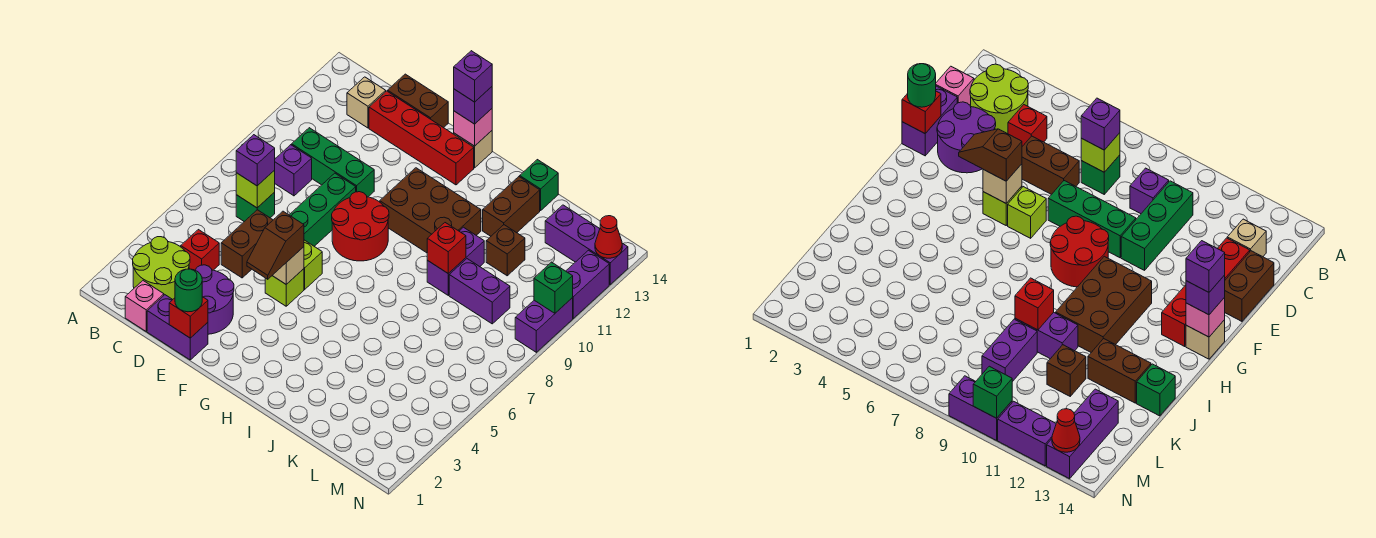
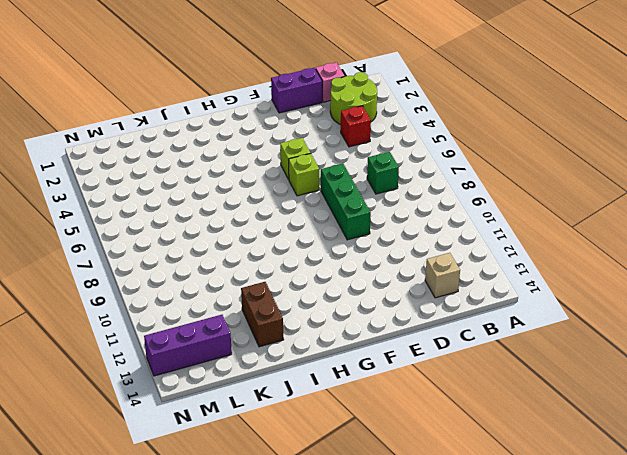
none -> purple 1x1 brick [275,145,312,196]
none -> green 1x3 brick [292,128,374,197]
none -> purple 2x2 round brick [195,265,234,334]
none -> brown 1x2 brick [221,210,273,278]

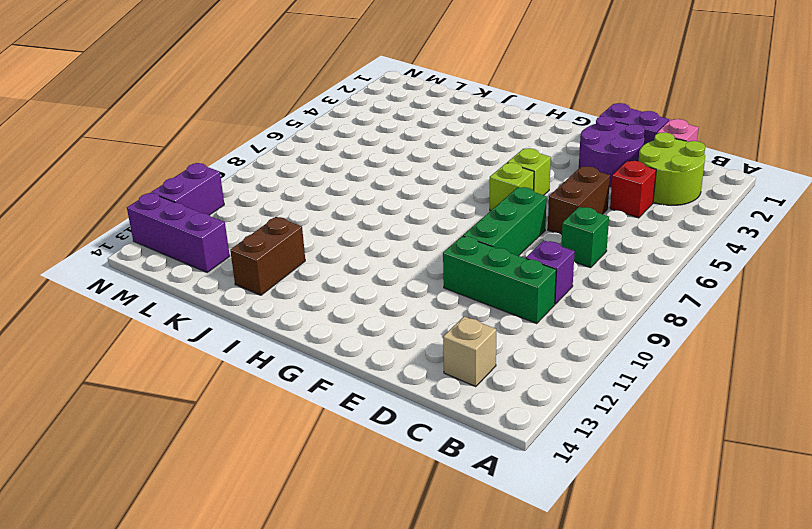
none -> red 1x4 brick [369,91,474,185]
none -> brown 1x2 brick [388,74,448,128]
none -> red 2x2 round brick [332,192,389,261]
none -> brown 2x3 brick [380,168,481,253]

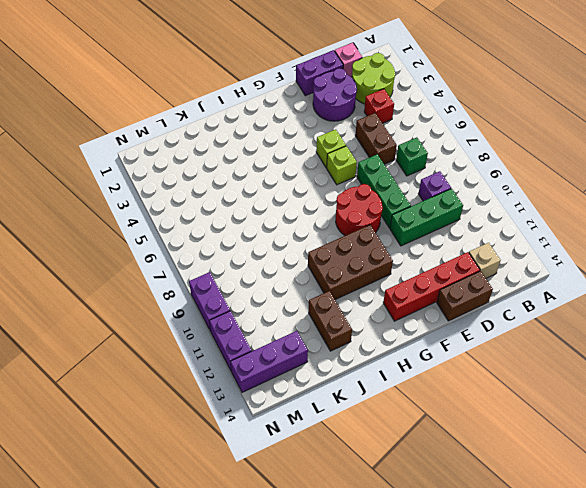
none -> tan 1x1 brick [454,131,492,168]
none -> purple 1x2 brick [427,227,484,295]
none -> green 1x1 brick [520,160,558,211]
none -> purple 1x2 brick [449,259,510,324]

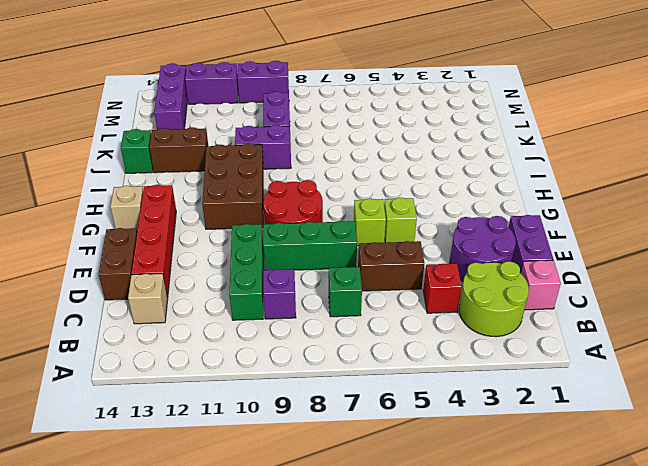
none -> brown 1x1 brick [486,225,525,276]
none -> lime 1x1 brick [236,170,275,208]
none -> red 1x1 brick [169,297,208,338]
none -> tan 1x1 brick [272,247,304,284]

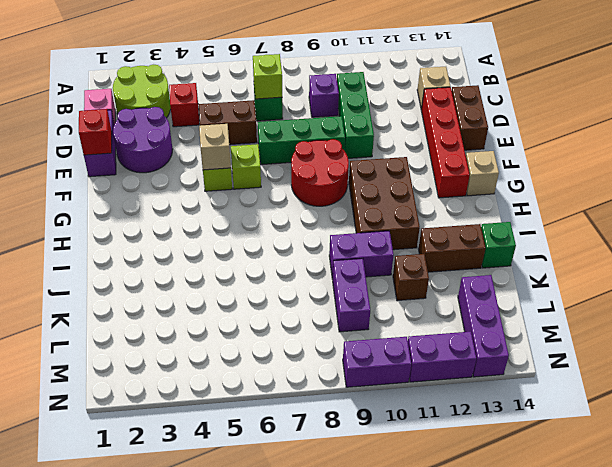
none -> pink 1x1 brick [454,109,492,146]
none -> red 1x1 brick [427,223,466,274]
none -> green 1x1 brick [534,262,573,313]
none -> red 1x1 cone [595,216,622,258]

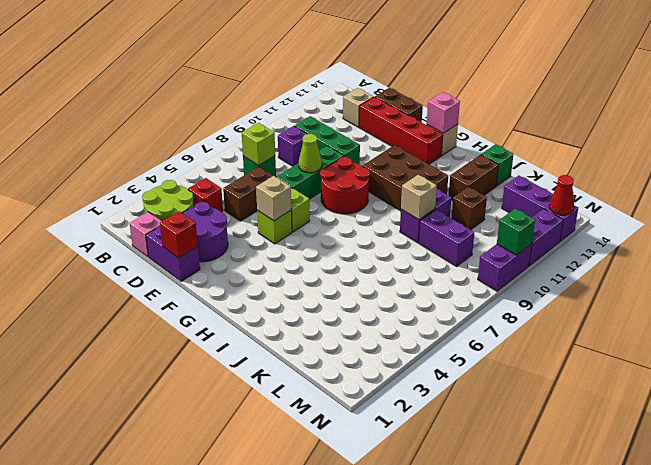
lime 1x1 cone [299,134,322,173] -> none
tan 1x1 brick [401,175,437,220] -> red 1x1 brick [427,223,466,274]
none -> purple 1x1 brick [236,135,275,186]
none -> green 1x1 round brick [175,269,202,312]
none -> brown 1x2 slope [247,211,304,279]
none -> purple 1x1 brick [454,87,492,124]

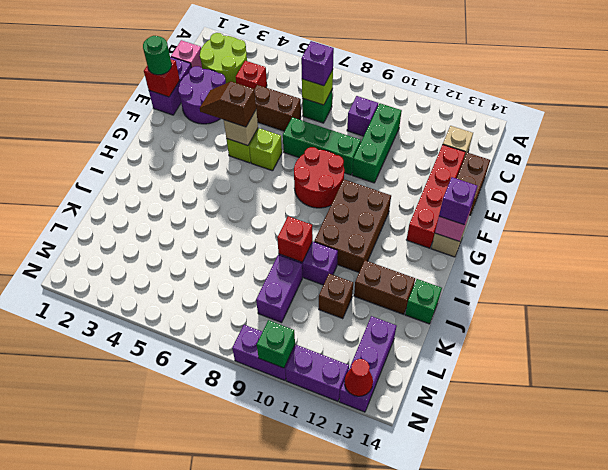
none -> purple 1x1 brick [454,51,492,102]

